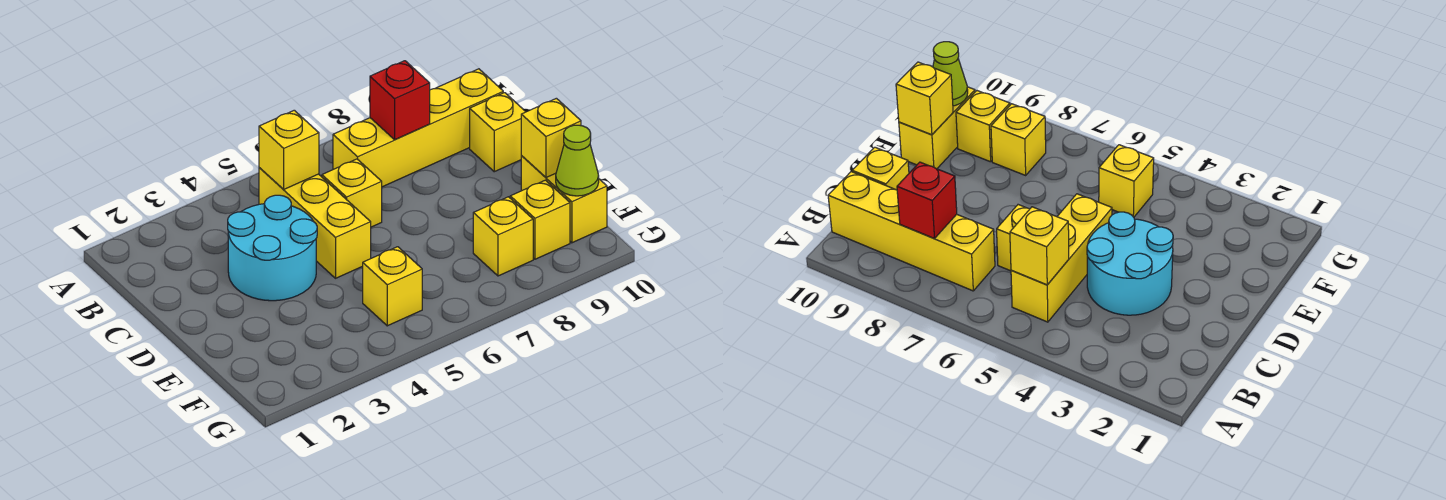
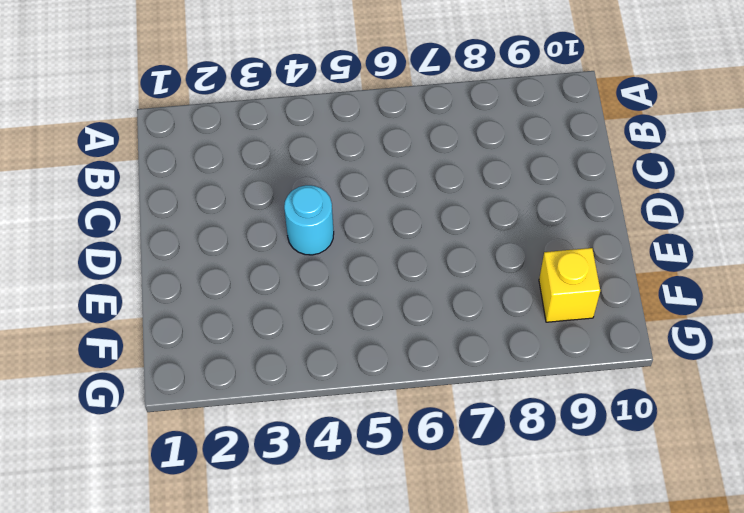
cyan 1x1 round brick [284,185,334,255] -> cyan 2x2 round brick [228,195,317,301]
none -> yellow 1x3 brick [259,168,371,278]
none -> yellow 1x4 brick [333,69,503,187]
none -> yellow 1x1 brick [322,159,382,227]

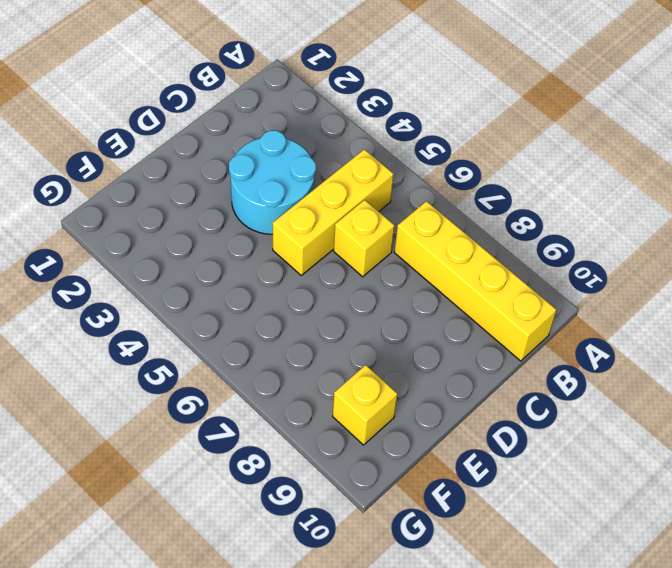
none -> yellow 1x1 brick [470,93,526,172]
none -> yellow 1x2 brick [521,156,607,243]
none -> yellow 1x1 brick [363,247,422,326]

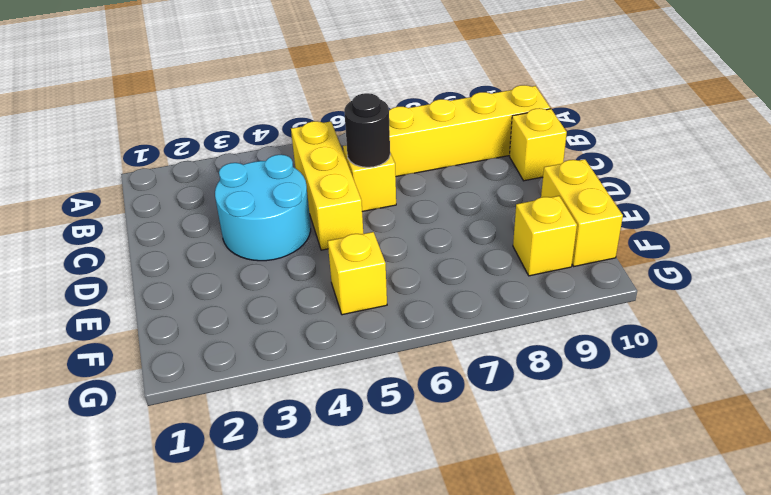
black 1x1 round brick [344,93,390,167] -> none
none -> yellow 1x1 brick [473,197,533,276]
none -> yellow 1x1 brick [259,110,319,189]
none -> red 1x1 brick [370,61,430,140]

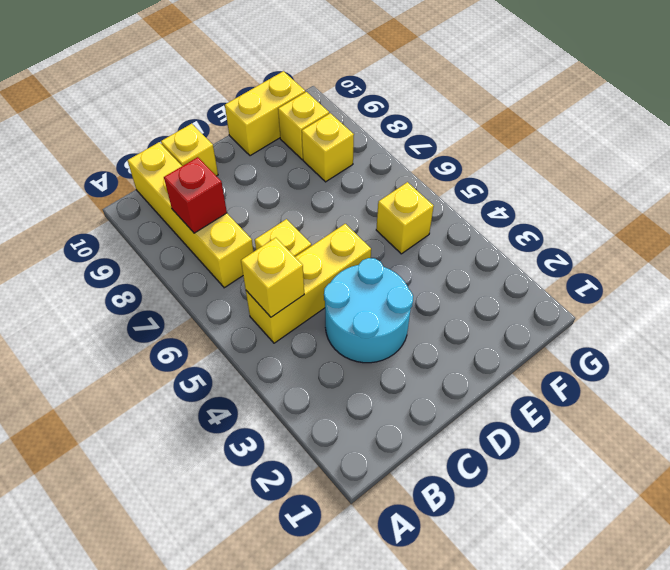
none -> yellow 1x1 brick [521,98,581,178]
none -> lime 1x1 cone [556,125,599,196]

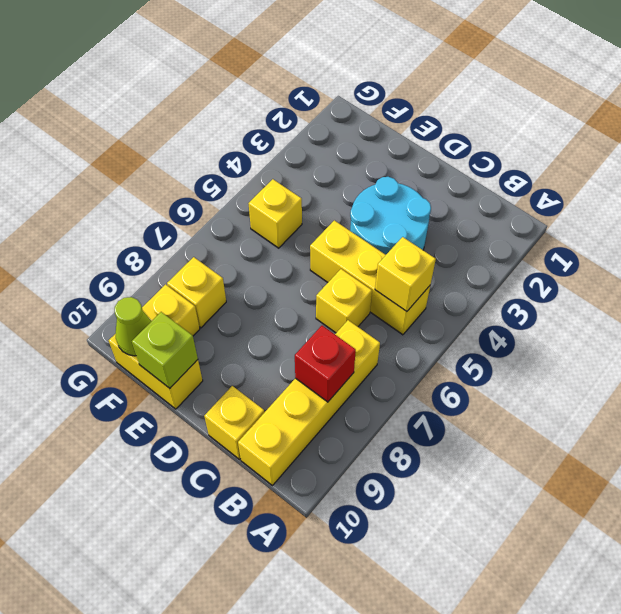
lime 1x1 brick [132,312,198,388] -> yellow 1x1 brick [521,98,581,178]

